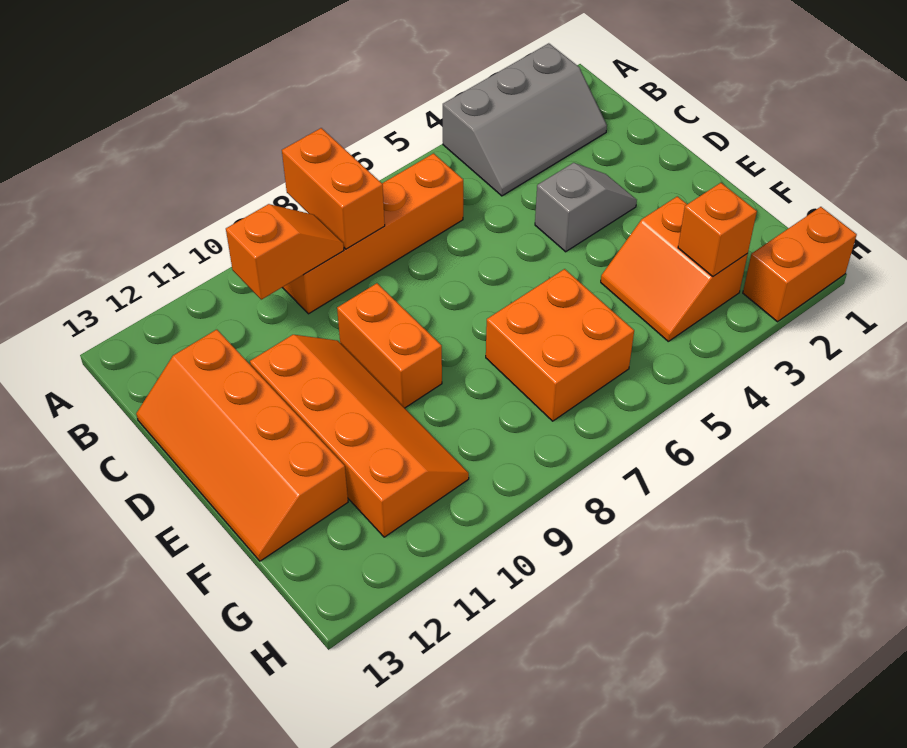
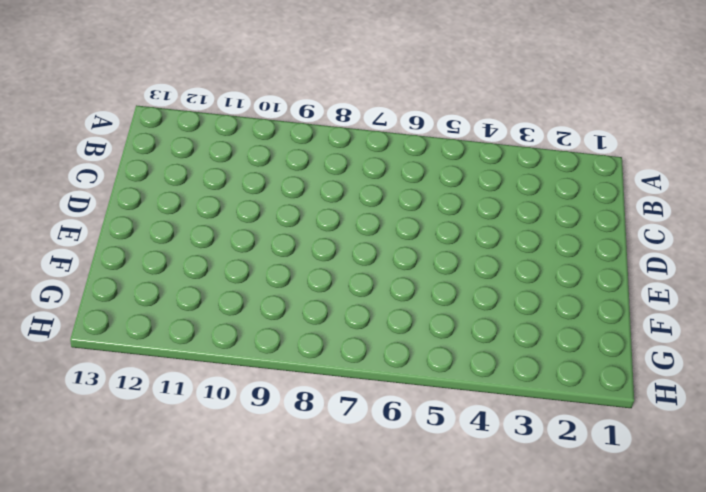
none -> grey 2x3 slope [443,43,607,196]
none -> orange 1x4 brick [282,153,463,314]
none -> orange 2x4 slope [136,330,348,561]

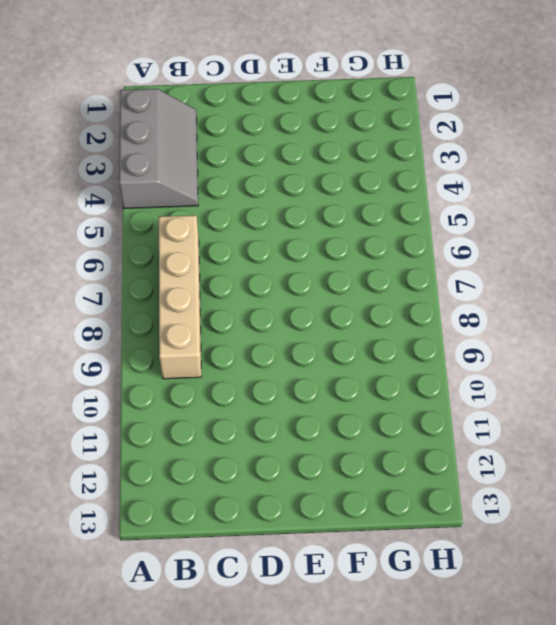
tan 1x4 brick [159,215,201,379] -> orange 1x4 brick [282,153,463,314]
none -> orange 2x4 slope [136,330,348,561]
none -> grey 1x2 slope [535,163,637,252]
none -> orange 1x2 brick [337,283,442,408]

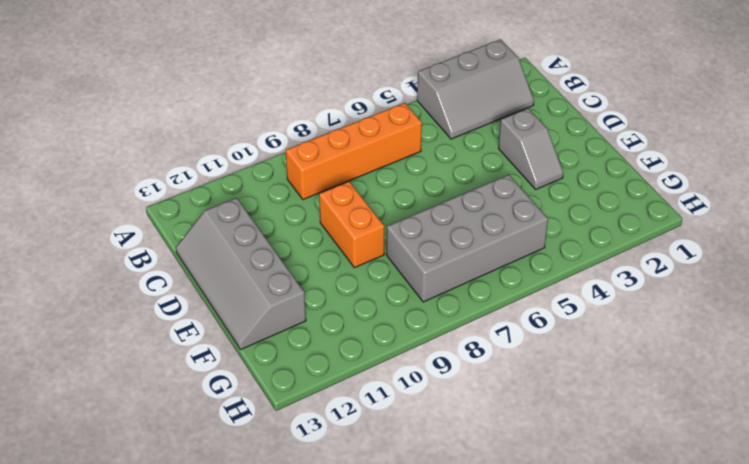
grey 2x4 slope [176,198,306,350] -> orange 2x4 slope [136,330,348,561]
grey 1x2 slope [499,109,563,189] -> grey 1x2 slope turned to [535,163,637,252]
grey 2x4 brick [387,175,548,302] -> orange 2x2 brick [486,269,634,421]
none -> orange 2x4 slope [250,335,469,537]
none -> orange 2x2 slope [601,196,748,341]
none -> orange 1x2 brick [743,207,857,322]

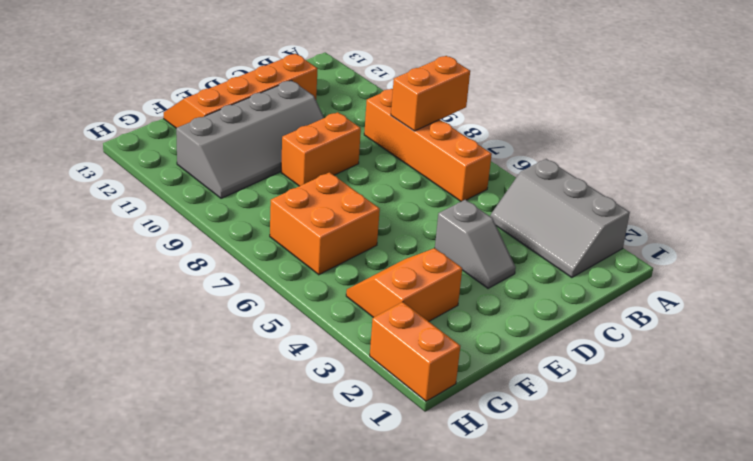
grey 2x4 slope [176,80,324,198] -> orange 2x4 slope [250,335,469,537]
none -> orange 1x2 slope [226,204,344,300]
none -> orange 1x1 brick [678,183,757,277]

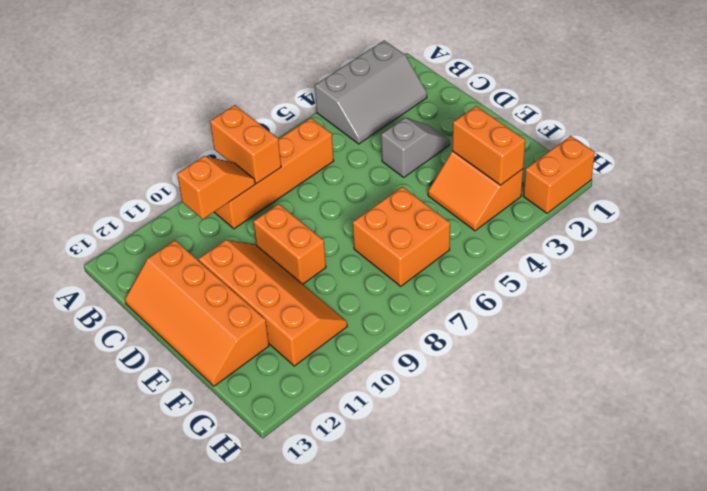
orange 1x2 brick [452,106,525,185] -> orange 1x1 brick [678,183,757,277]

